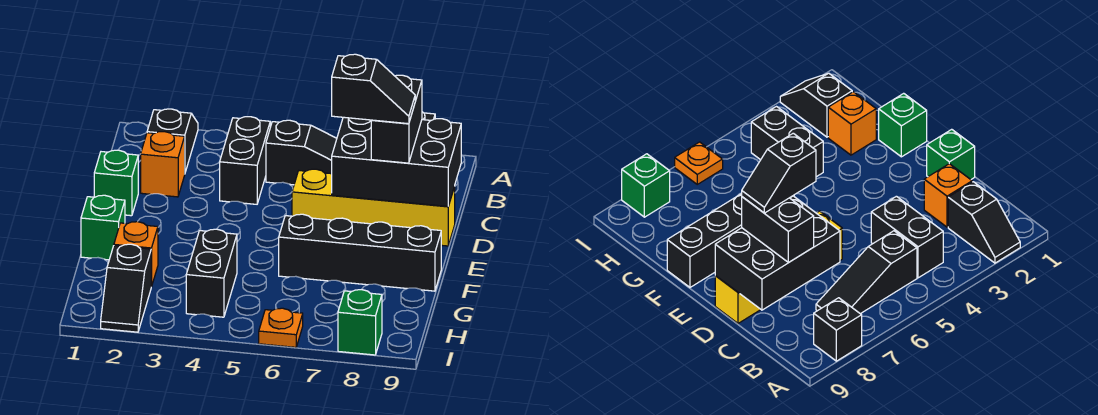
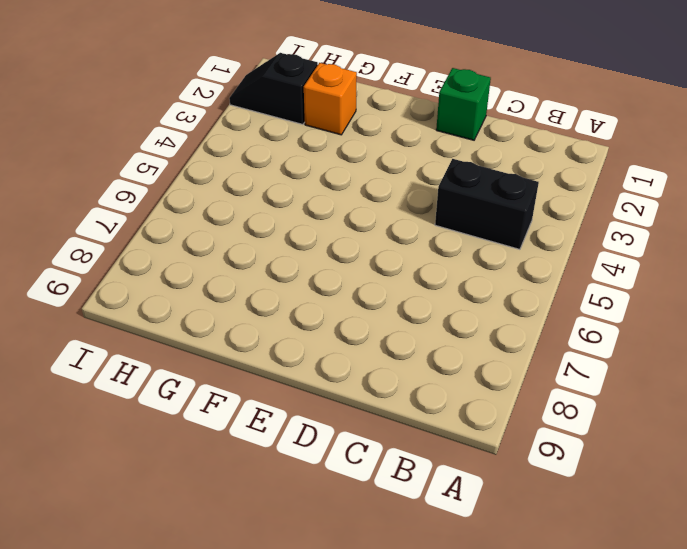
none -> black 1x2 slope [147,109,198,172]
none -> black 1x1 brick [814,298,862,361]
none -> black 1x3 slope [266,120,337,185]

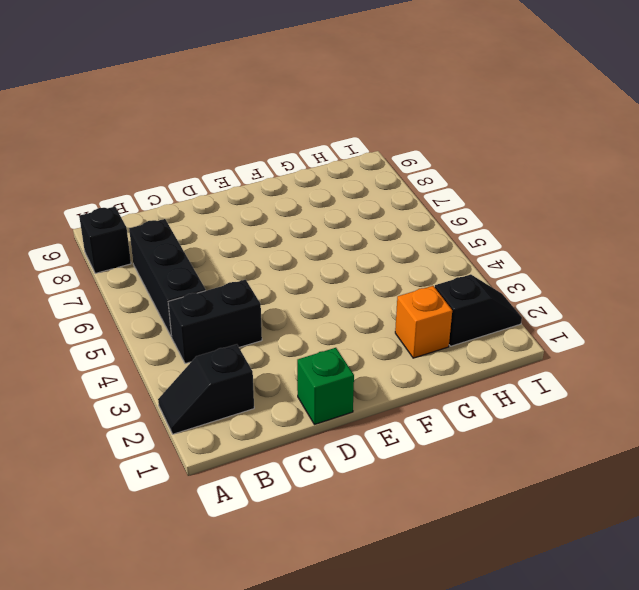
black 1x3 brick [129,219,206,337] -> black 1x3 slope [266,120,337,185]
none -> orange 1x1 brick [141,132,185,197]
none -> yellow 1x4 brick [292,169,455,246]
none -> green 1x1 brick [81,195,125,260]

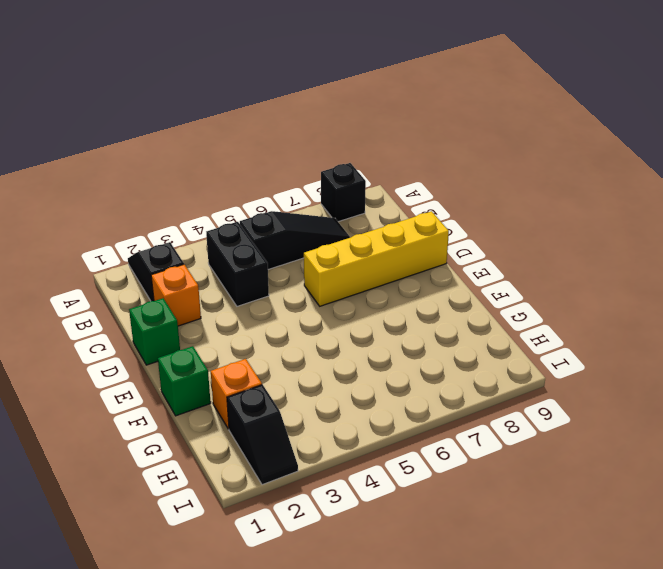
none -> black 1x4 brick [279,214,441,291]
none -> black 1x2 brick [186,229,237,317]
none -> orange 1x1 plate [259,308,303,347]

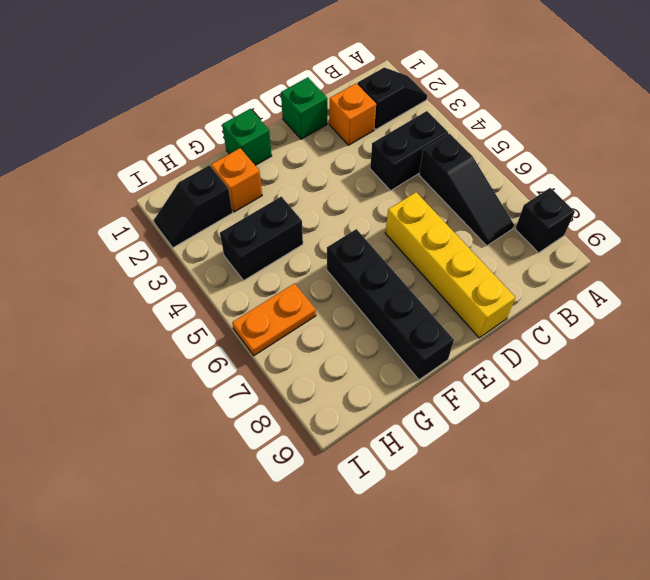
orange 1x2 plate [232,283,316,356] -> orange 1x1 plate [259,308,303,347]
none -> green 1x1 brick [338,290,382,355]
none -> black 2x3 brick [332,117,461,206]
none -> black 1x2 brick [371,75,422,163]

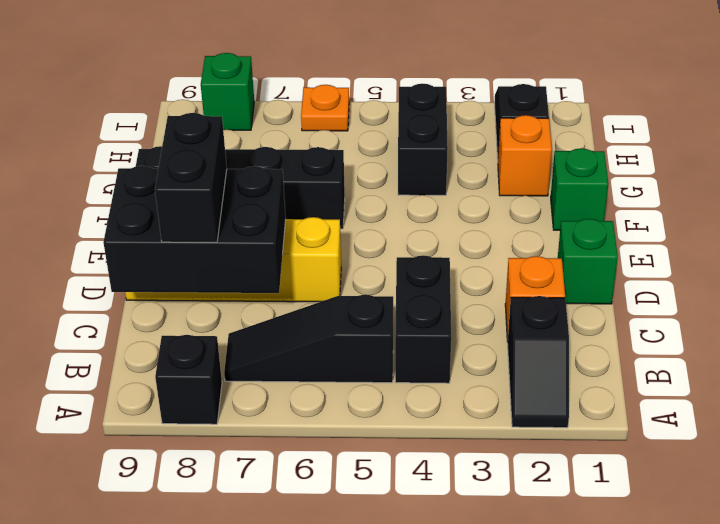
none -> black 1x2 slope [332,54,415,124]

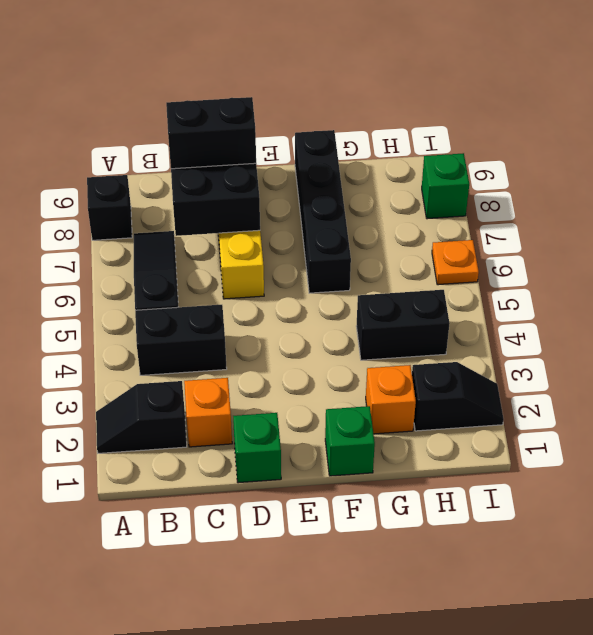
none -> black 1x2 slope [332,54,415,124]

